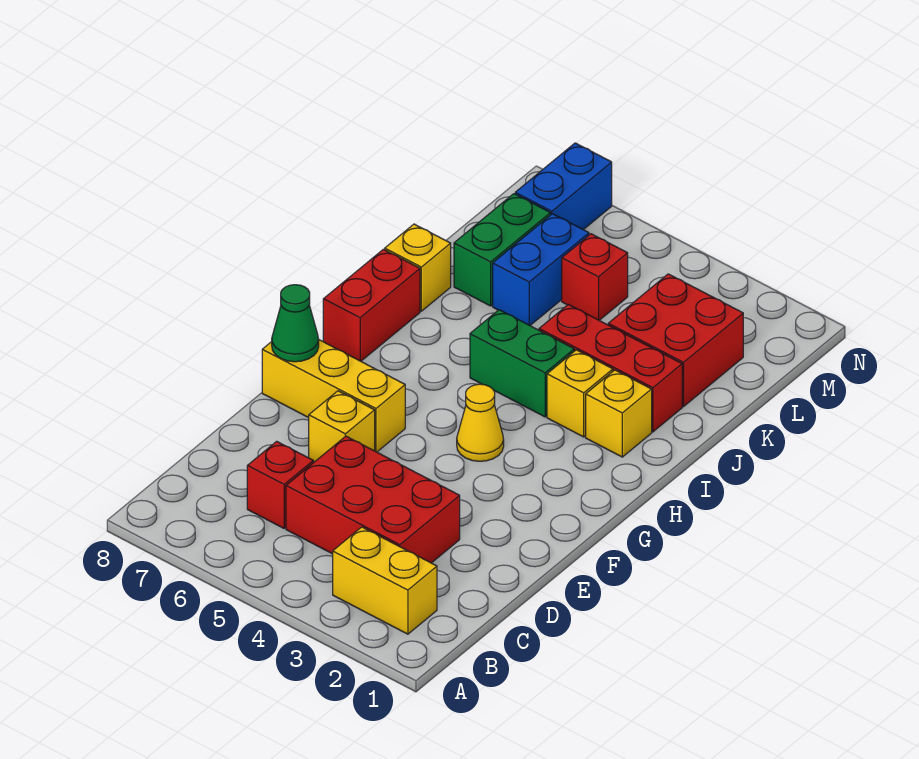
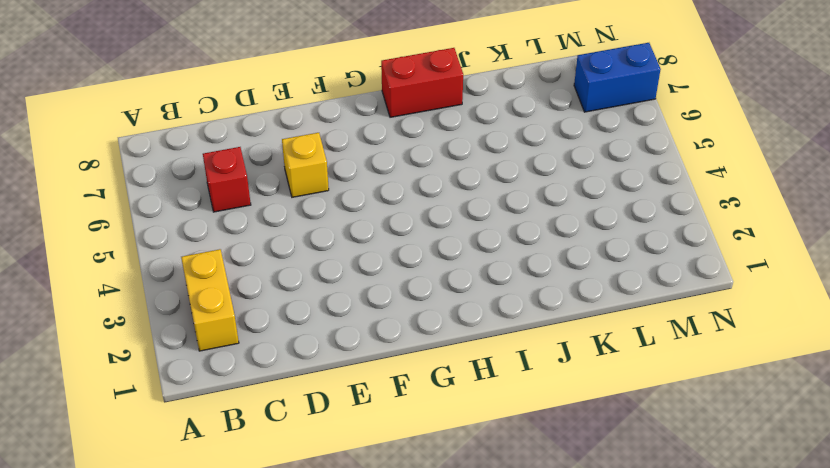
none -> red 2x3 brick [286,436,460,563]
none -> yellow 1x3 brick [262,340,405,452]
none -> yellow 1x1 cone [457,384,504,461]

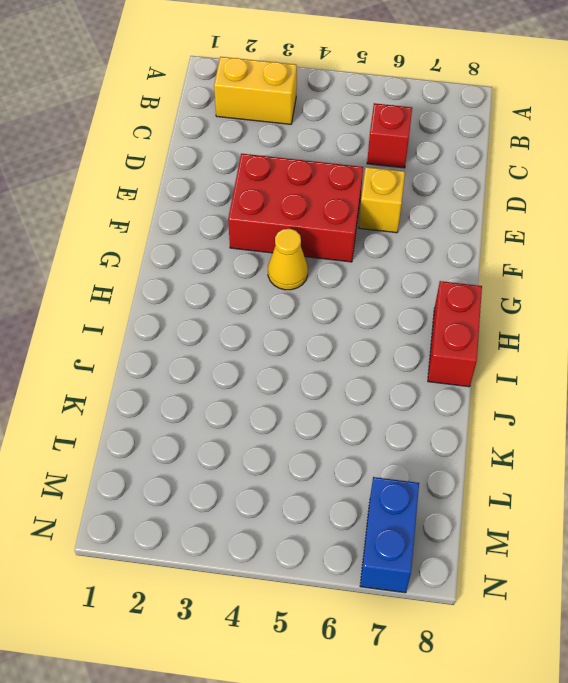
red 2x3 brick [228,154,363,262] -> red 2x3 brick moved to [286,436,460,563]
none -> yellow 1x3 brick [262,340,405,452]
none -> yellow 1x1 brick [586,370,652,457]
none -> yellow 1x1 brick [547,350,613,437]

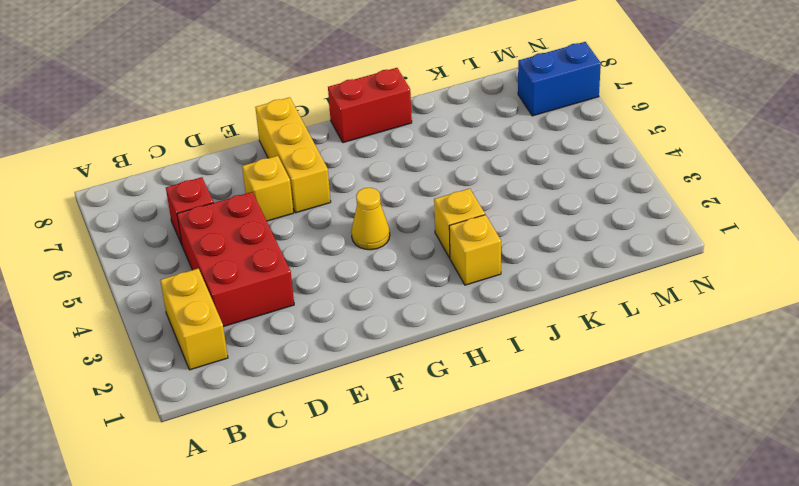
none -> green 1x2 brick [470,310,574,417]
none -> red 1x3 brick [539,304,682,432]
none -> yellow 1x1 brick [385,224,451,311]

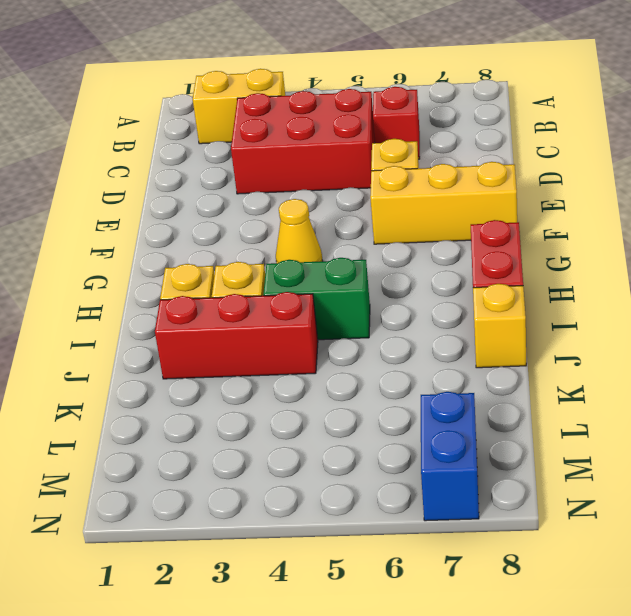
none -> red 2x2 brick [608,274,743,406]
none -> blue 1x2 brick [493,214,589,325]
none -> green 1x2 brick [454,194,551,306]

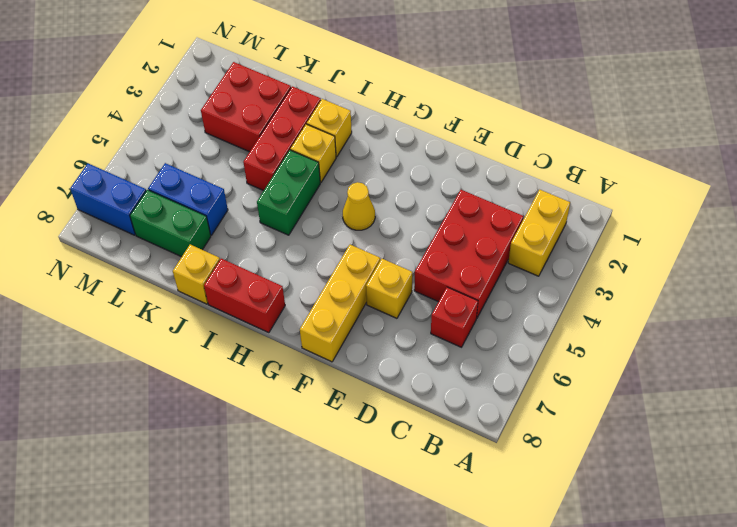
none -> red 1x1 brick [562,234,628,320]
none -> green 1x1 cone [272,285,319,362]

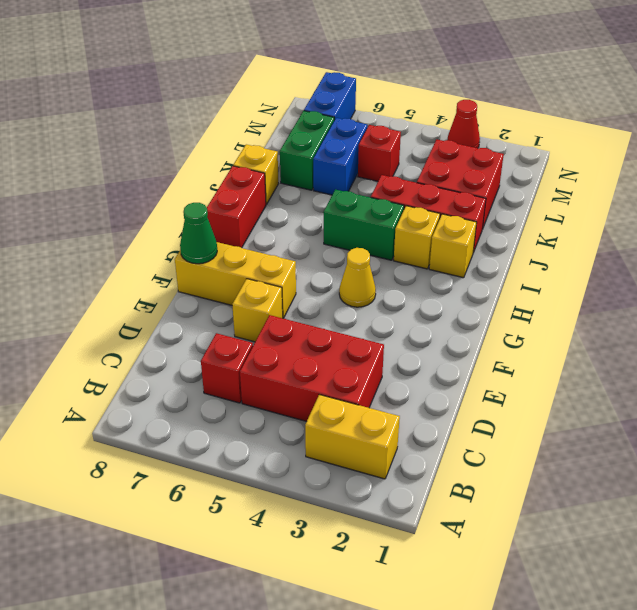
red 1x1 cone [448,100,480,148] -> none

